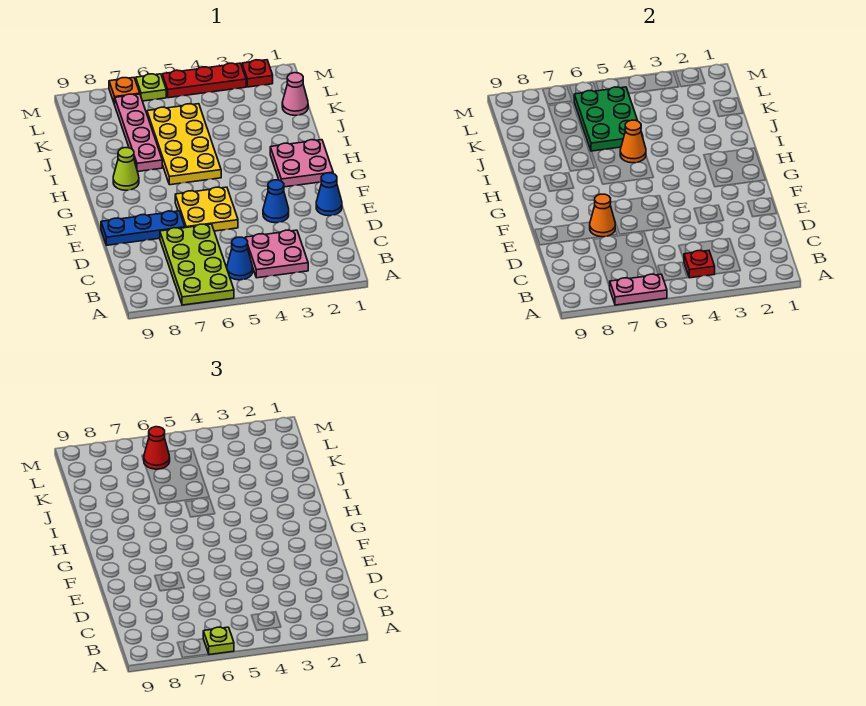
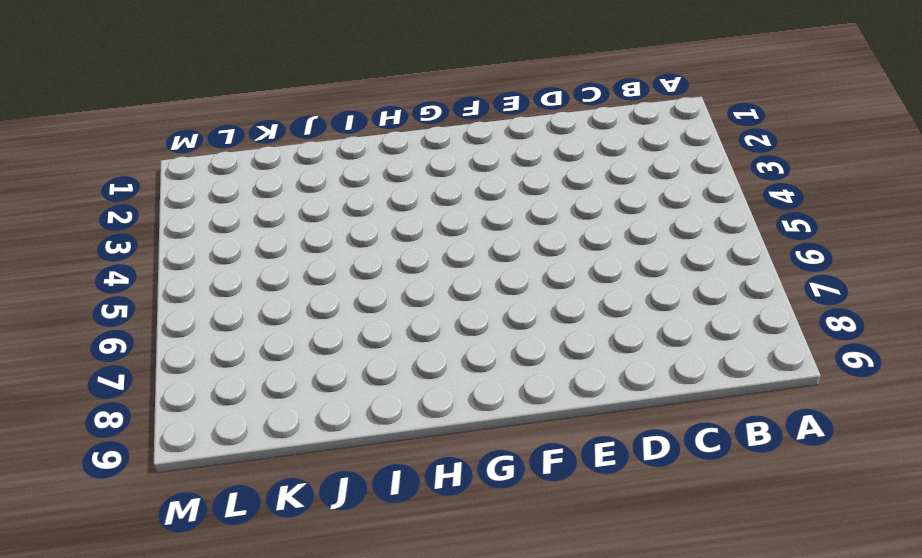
none -> lime 2x4 plate [160,224,234,305]
none -> pink 2x2 plate [245,230,308,278]
none -> blue 1x1 cone [227,237,253,280]

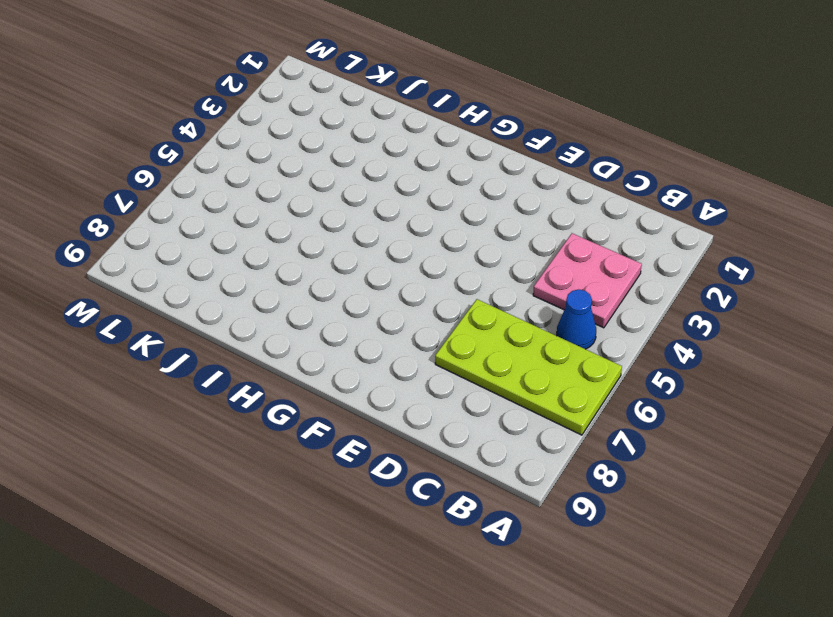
none -> blue 1x1 cone [316,173,342,216]
none -> blue 1x1 cone [263,180,289,223]
none -> yellow 2x2 plate [175,187,238,231]

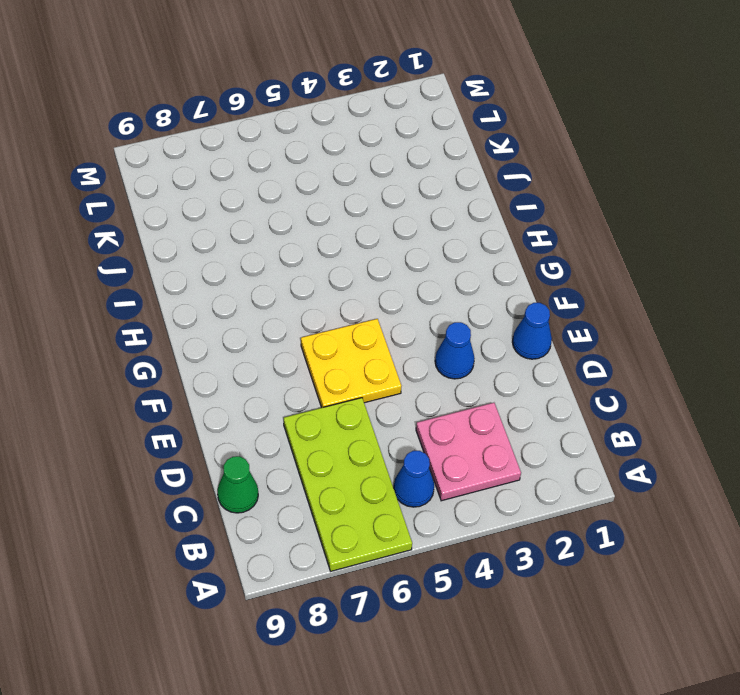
green 1x1 cone [217,456,258,513] -> none
none -> blue 1x3 plate [101,211,185,245]
none -> pink 2x2 plate [270,140,333,187]
none -> yellow 2x4 plate [147,104,221,185]

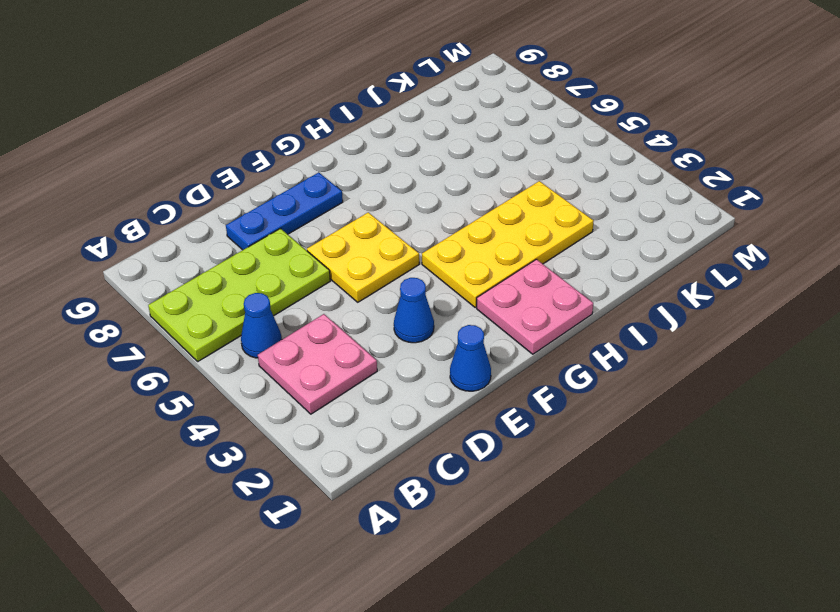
blue 1x3 plate [226,172,343,250] -> blue 1x3 plate turned to [101,211,185,245]
yellow 2x4 plate [422,181,594,307] -> yellow 2x4 plate moved to [147,104,221,185]
none -> lime 1x1 cone [113,148,139,190]
none -> pink 1x4 plate [115,94,162,172]
none -> pink 1x1 cone [282,73,308,115]

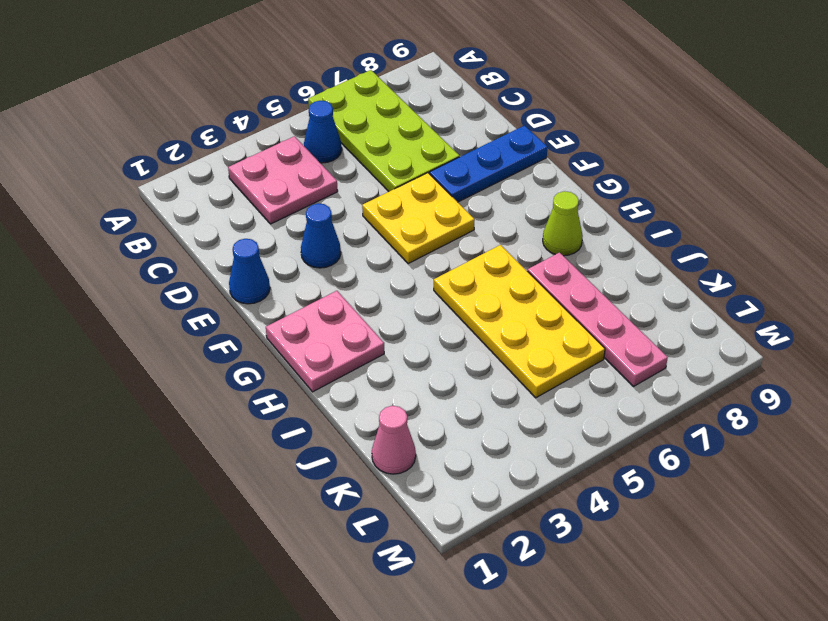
none -> red 1x1 plate [242,60,273,87]
none -> red 1x3 plate [162,63,246,98]
none -> lime 1x1 plate [136,74,166,101]

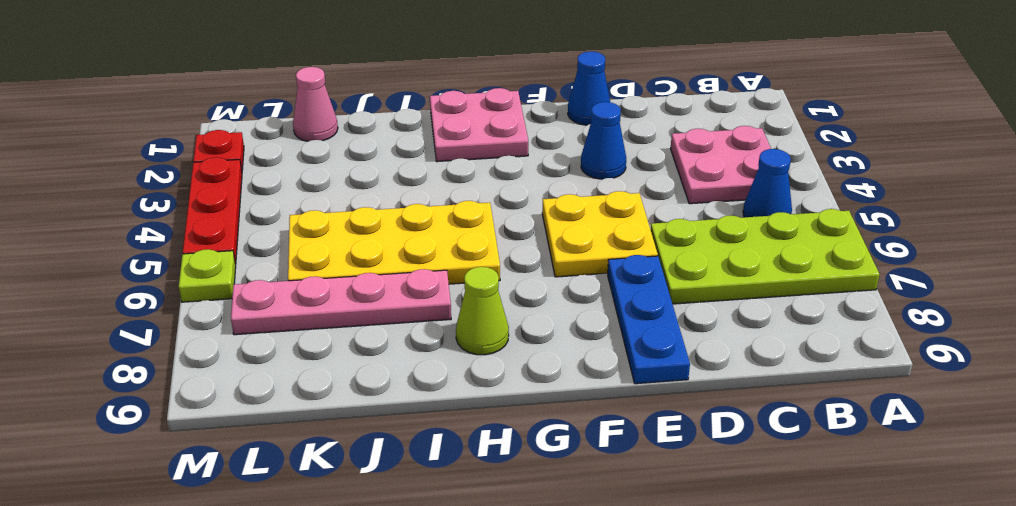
none -> orange 1x1 plate [109,78,140,105]
none -> pink 1x2 plate [610,274,667,305]
none -> red 1x1 plate [684,251,715,278]

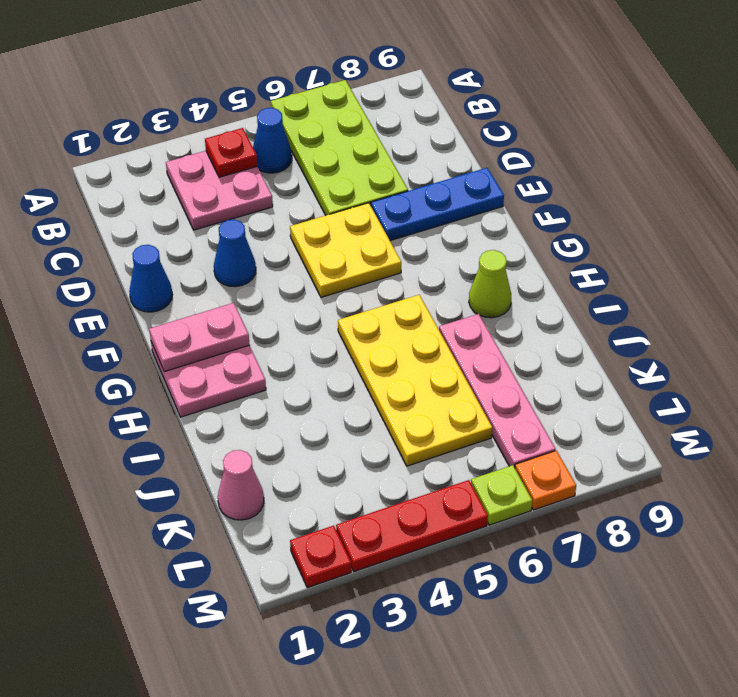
pink 1x2 plate [149,303,250,372] -> pink 1x2 plate moved to [610,274,667,305]
none -> orange 1x1 cone [590,194,615,237]
none -> orange 1x1 cone [620,120,646,163]
none -> green 2x3 plate [574,87,643,151]

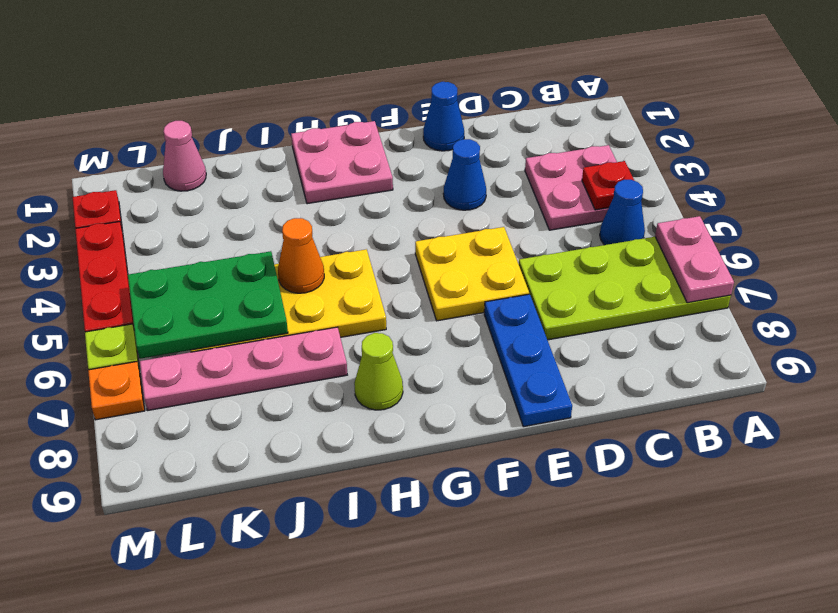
none -> orange 1x1 cone [590,194,615,237]
none -> lime 1x1 plate [203,627,234,655]
none -> red 1x1 cone [144,427,170,469]

